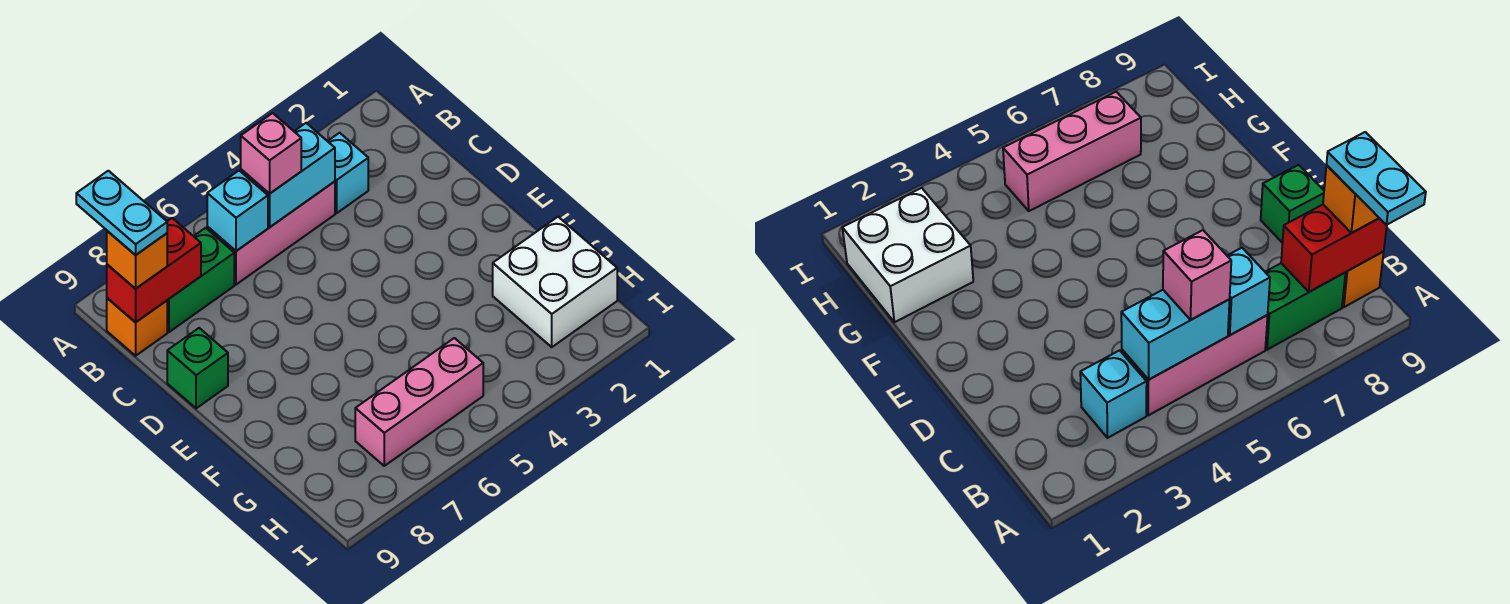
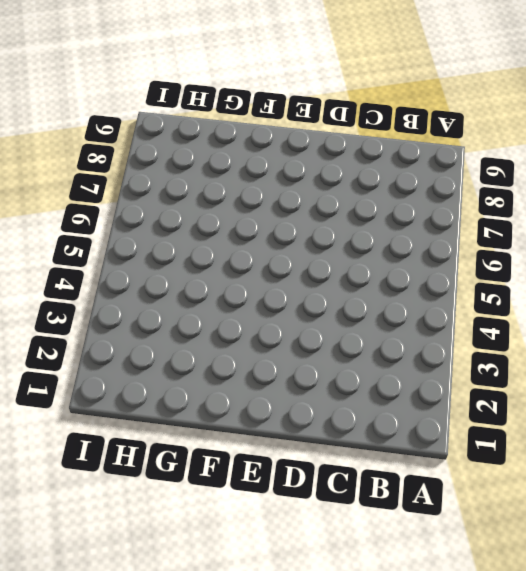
none -> cyan 1x1 brick [328,133,368,213]
none -> pink 1x3 brick [207,181,335,285]
none -> green 1x2 brick [167,228,234,332]

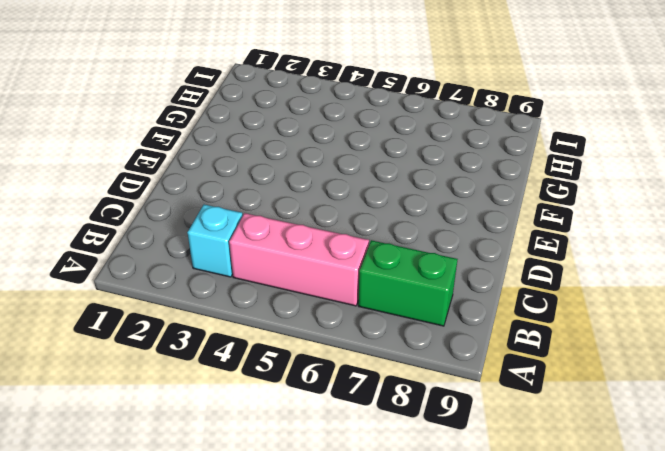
none -> orange 1x1 brick [107,298,167,356]
none -> green 1x1 brick [167,328,228,408]
none -> white 2x2 brick [493,217,617,347]

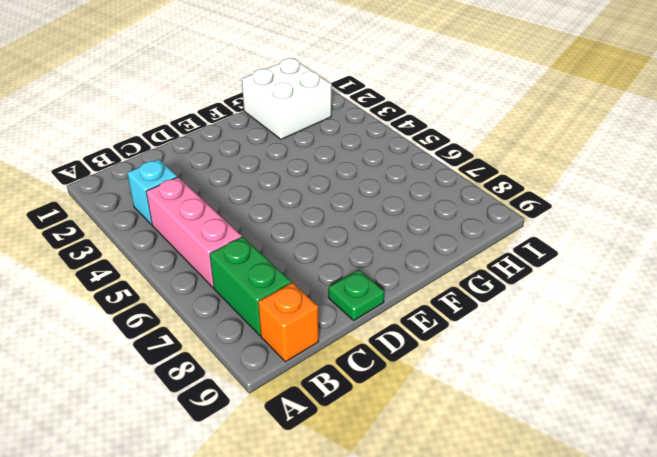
green 1x1 plate [328,270,385,320] -> green 1x1 brick [167,328,228,408]
none -> pink 1x3 brick [355,338,483,466]
none -> cyan 1x2 brick [241,123,335,227]
none -> cyan 1x1 brick [207,171,268,251]

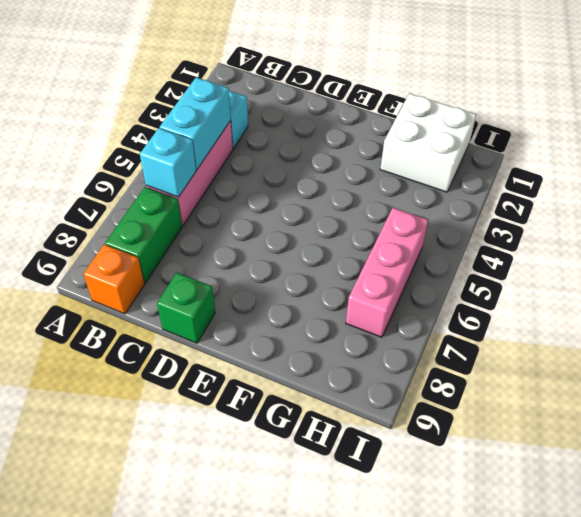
none -> red 1x2 brick [107,218,201,322]
none -> pink 1x1 brick [241,113,301,194]
none -> orange 1x1 brick [107,231,167,289]

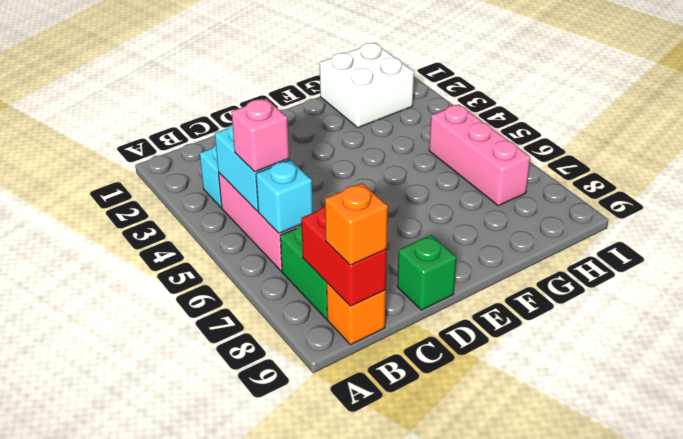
none -> cyan 1x2 plate [76,171,167,255]

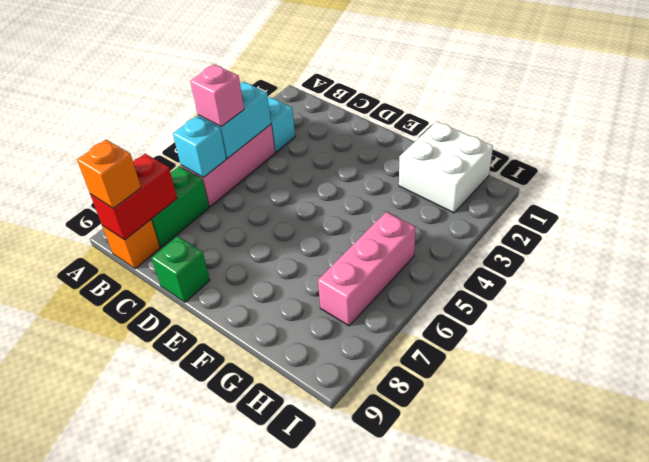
none -> cyan 1x2 plate [76,171,167,255]

